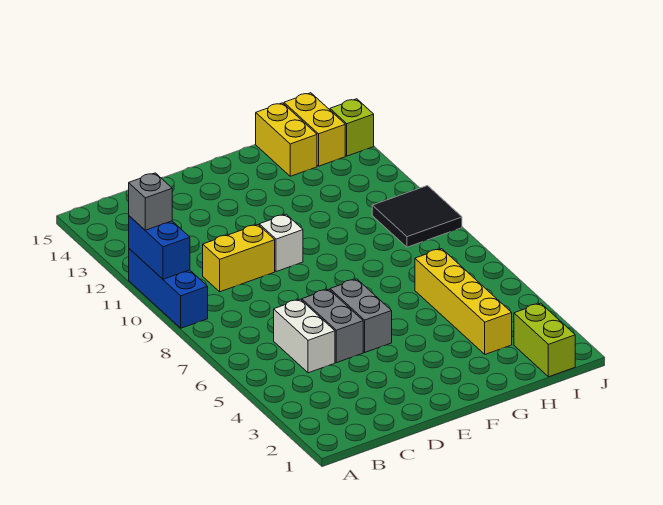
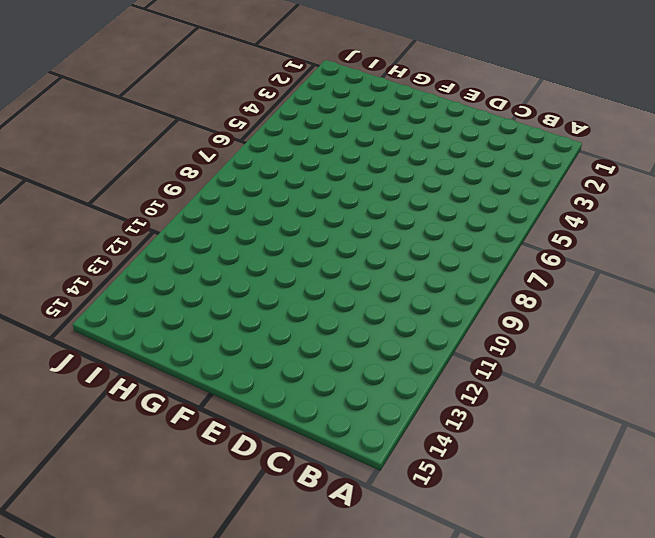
none -> blue 1x3 brick [129,249,208,328]
none -> white 1x2 brick [274,299,335,373]
none -> yellow 1x2 brick [203,224,275,292]

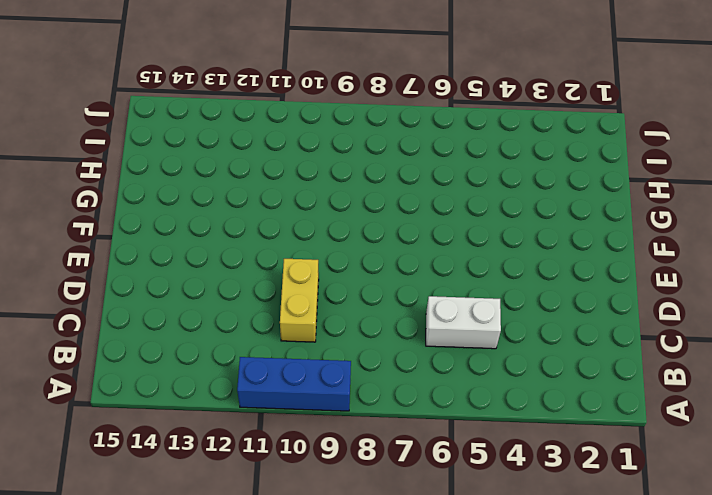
none -> grey 1x2 brick [302,289,363,363]
none -> grey 1x2 brick [330,279,392,352]
none -> white 1x1 brick [259,214,303,272]

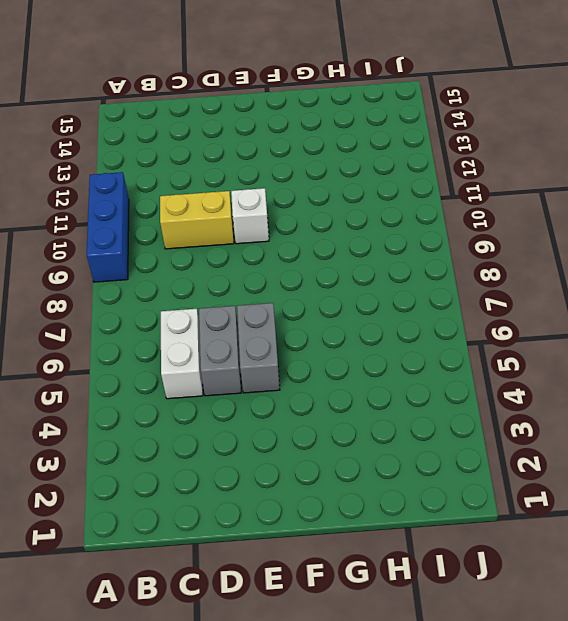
none -> yellow 1x4 brick [415,249,512,354]
none -> yellow 1x2 brick [256,103,317,176]
none -> lime 1x2 brick [514,303,575,377]

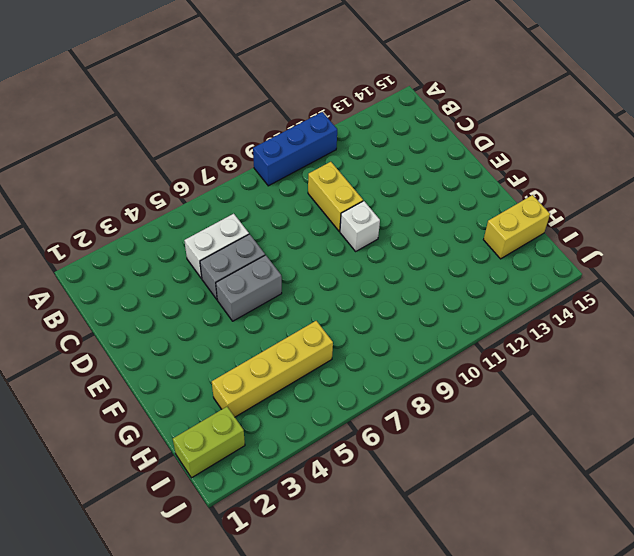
none -> black 2x2 tile [372,186,462,247]
none -> yellow 1x2 brick [284,93,345,166]
none -> lime 1x1 brick [330,99,374,156]

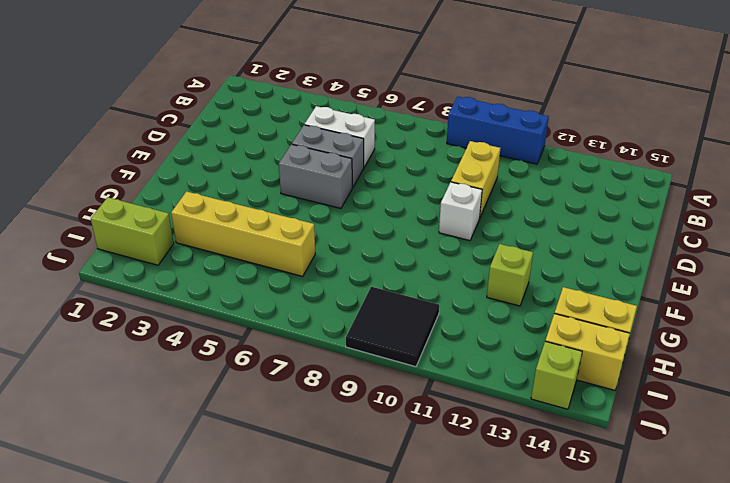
lime 1x1 brick [487,244,533,306] -> none
none -> blue 1x2 brick [129,216,190,279]
none -> grey 1x1 brick [129,173,172,230]

